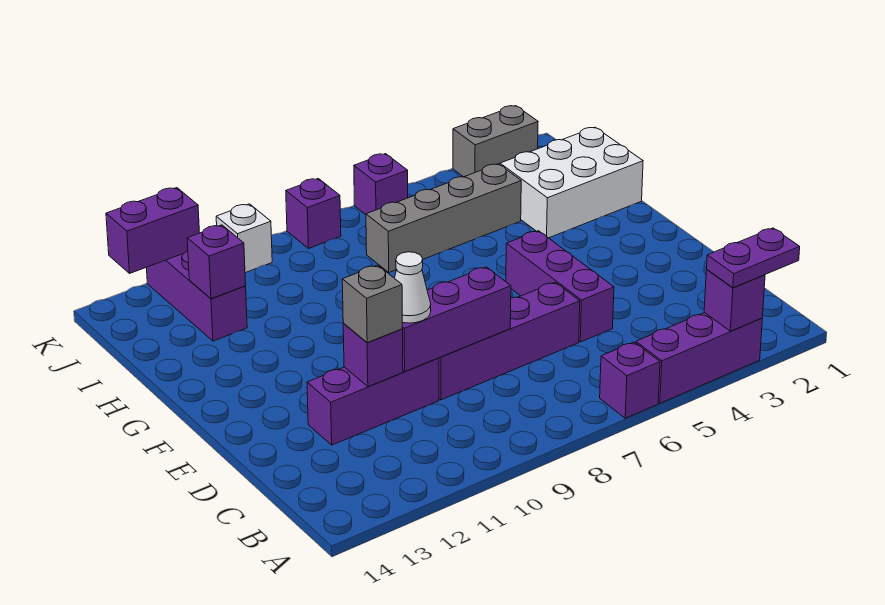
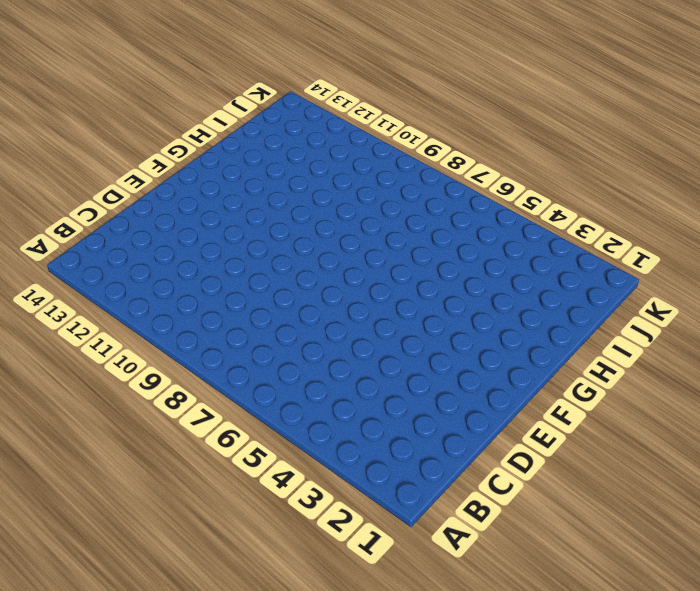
none -> purple 1x3 brick [636,313,762,403]
none -> purple 1x1 brick [600,342,660,418]
none -> purple 1x3 brick [506,231,614,342]

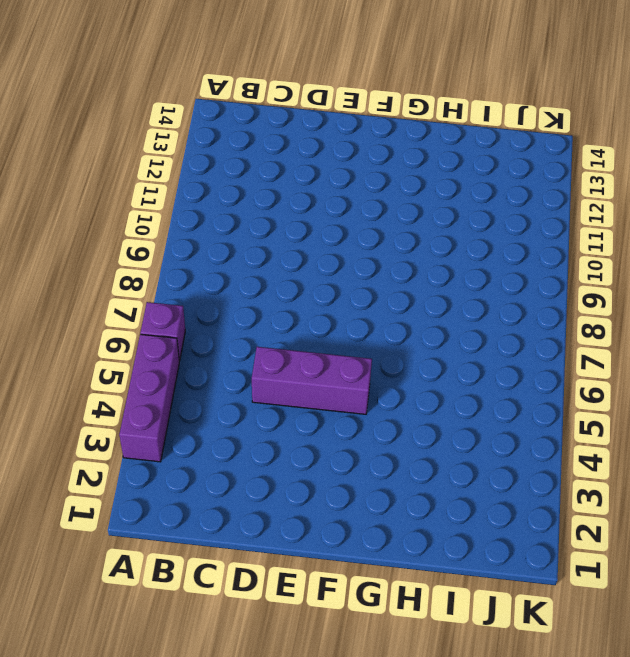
none -> purple 1x4 brick [439,282,580,400]
none -> purple 1x3 brick [307,358,439,445]
none -> white 2x3 brick [500,127,643,238]

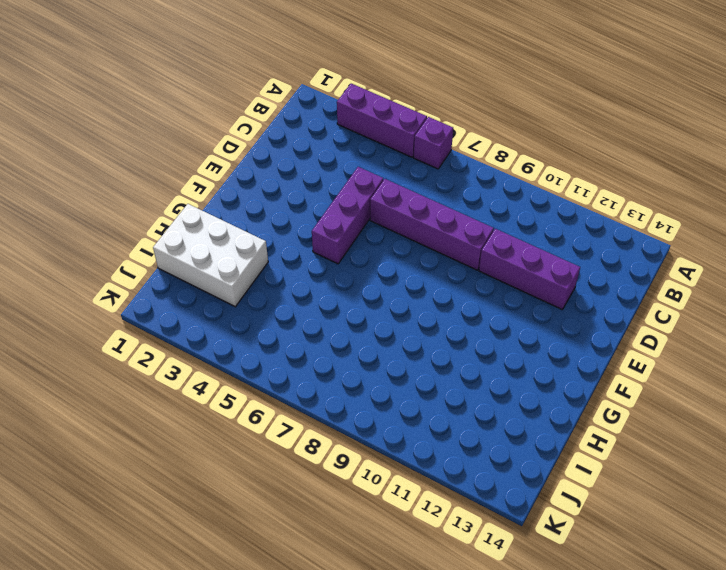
none -> grey 1x4 brick [366,164,521,272]
none -> purple 1x3 brick [146,251,247,341]
none -> grey 1x2 brick [453,106,538,177]

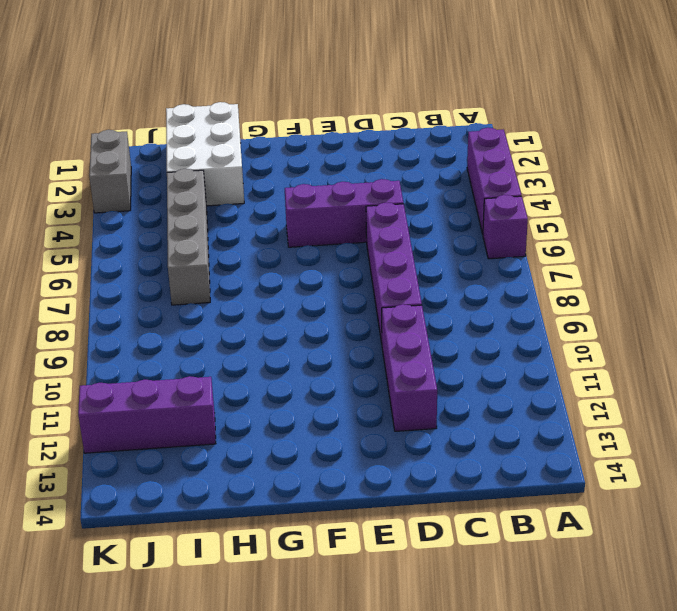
none -> purple 1x1 brick [354,154,408,215]
none -> purple 1x1 brick [286,179,341,249]
none -> white 1x1 brick [216,204,272,273]

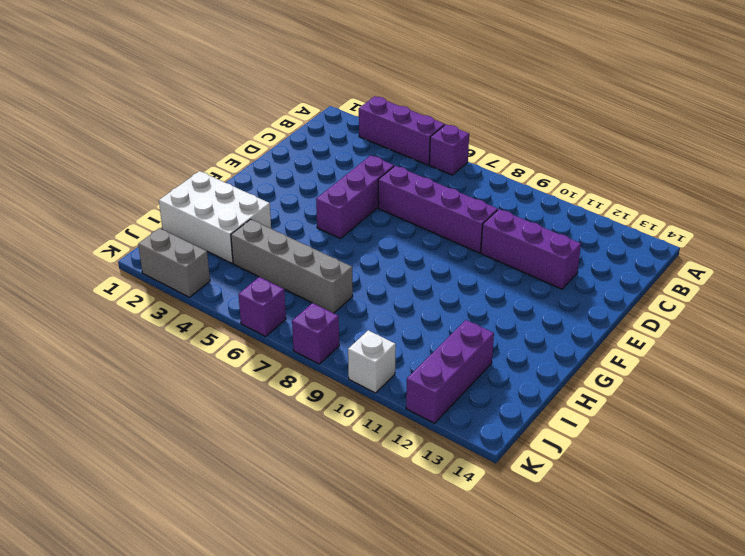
none -> purple 1x1 brick [704,270,765,331]
none -> purple 1x3 brick [402,267,511,371]
none -> purple 1x1 brick [343,323,403,387]

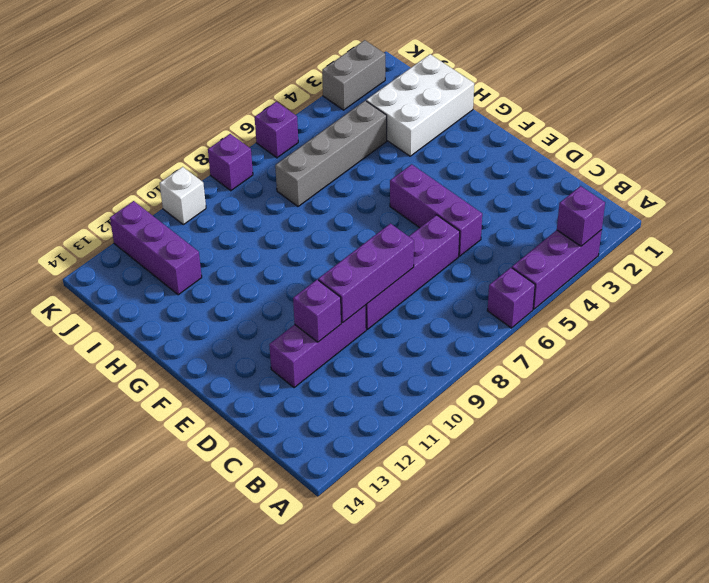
none -> purple 1x1 brick [187,225,246,299]
none -> purple 1x2 brick [106,188,199,273]
none -> purple 1x2 plate [707,228,800,288]

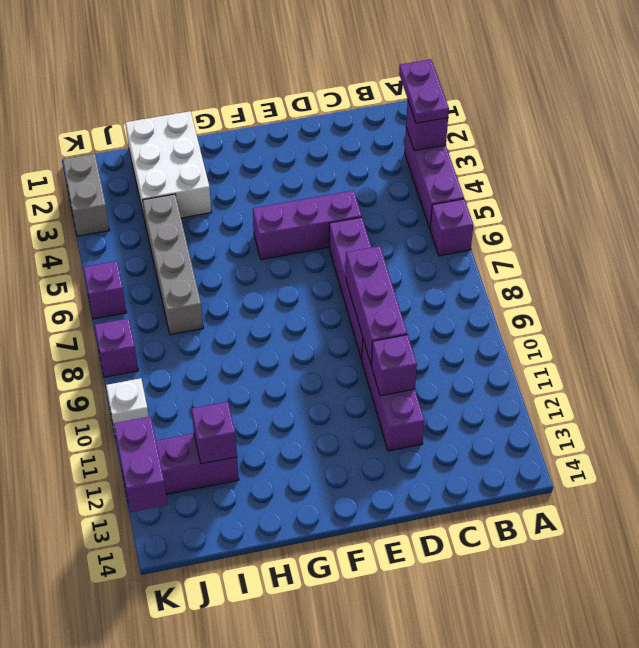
none -> white 1x1 cone [395,252,431,323]
none -> grey 1x1 brick [342,265,402,343]

